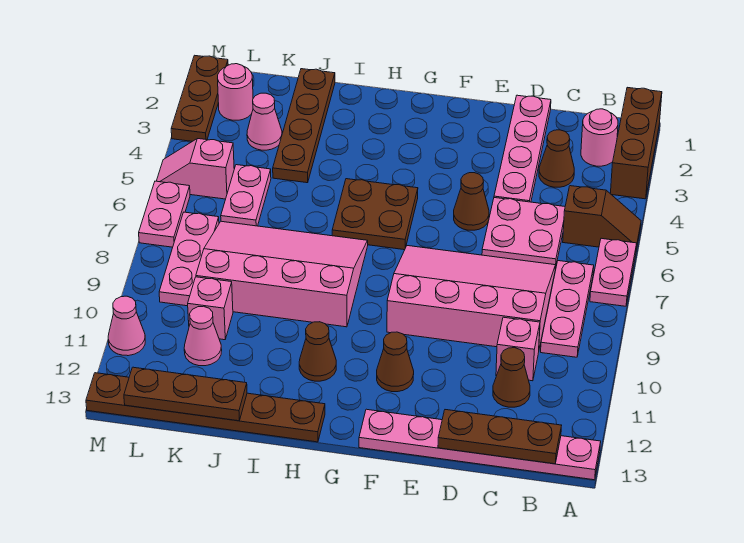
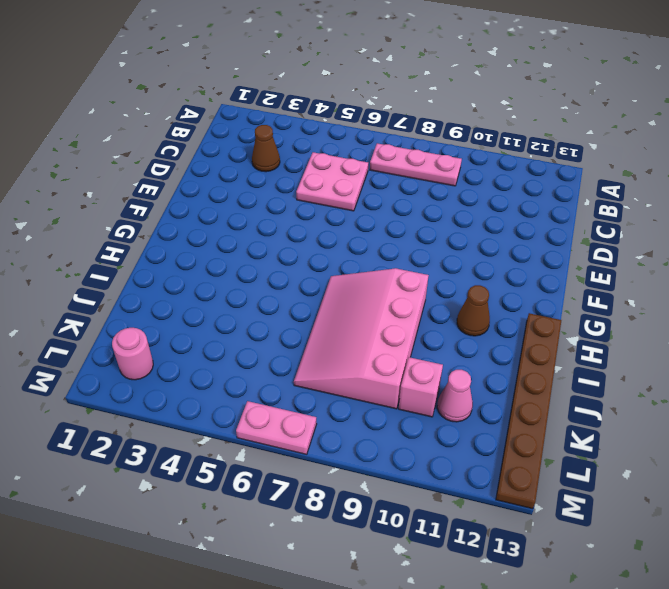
none -> brown 1x3 brick [610,87,662,199]
none -> brown 1x2 slope [563,186,641,250]
none -> pink 1x2 plate [590,238,637,306]
none -> pink 1x6 plate [359,409,601,480]

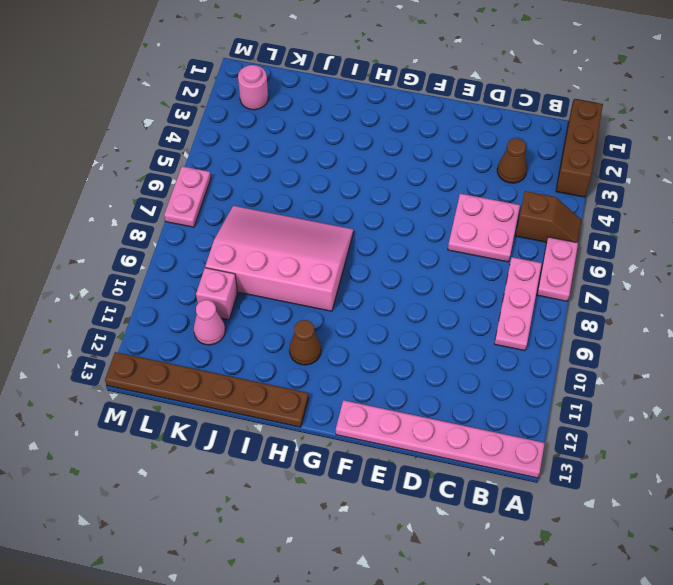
none -> pink 1x1 round brick [581,109,618,166]
none -> pink 3x4 slope [387,246,555,348]
none -> pink 1x1 brick [496,317,540,381]
none -> brown 1x1 cone [493,348,530,407]

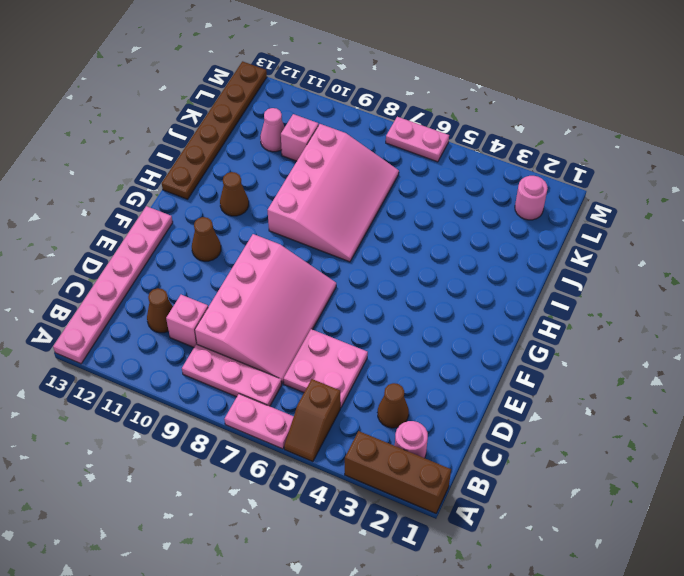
none -> pink 1x4 plate [494,95,551,202]
none -> brown 1x1 cone [454,173,489,230]
none -> brown 2x2 plate [332,179,418,250]
none -> brown 1x4 plate [273,69,335,183]

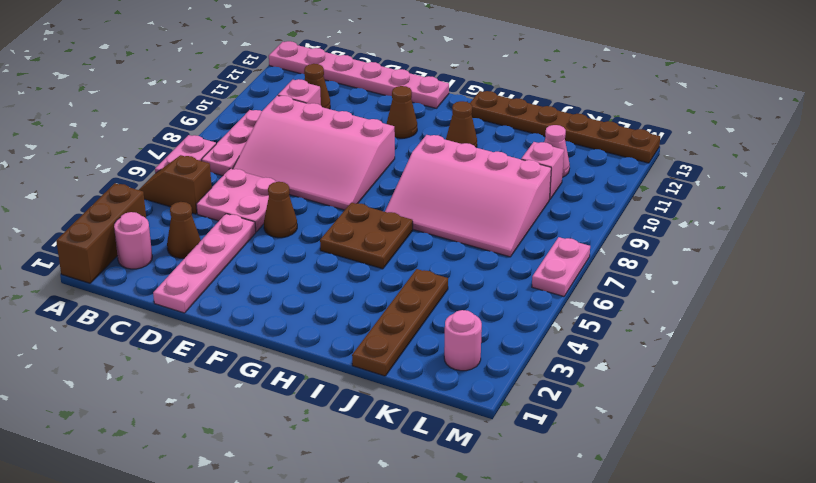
none -> pink 1x1 cone [247,93,282,150]
none -> pink 1x2 plate [221,165,271,226]
none -> pink 1x2 slope [157,139,234,199]
none -> pink 1x3 plate [159,212,219,306]

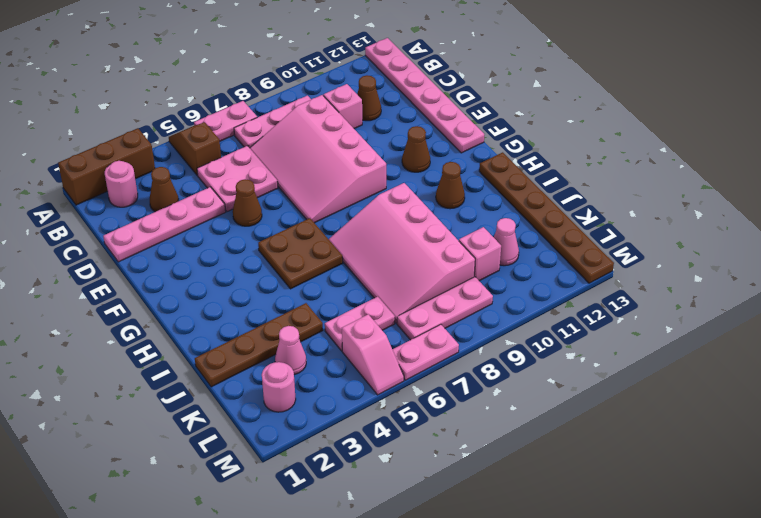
none -> brown 1x3 plate [171,55,228,141]
none -> pink 1x1 cone [108,296,145,356]
none -> brown 1x3 plate [438,410,562,464]
none -> brown 1x3 plate [124,367,247,421]

